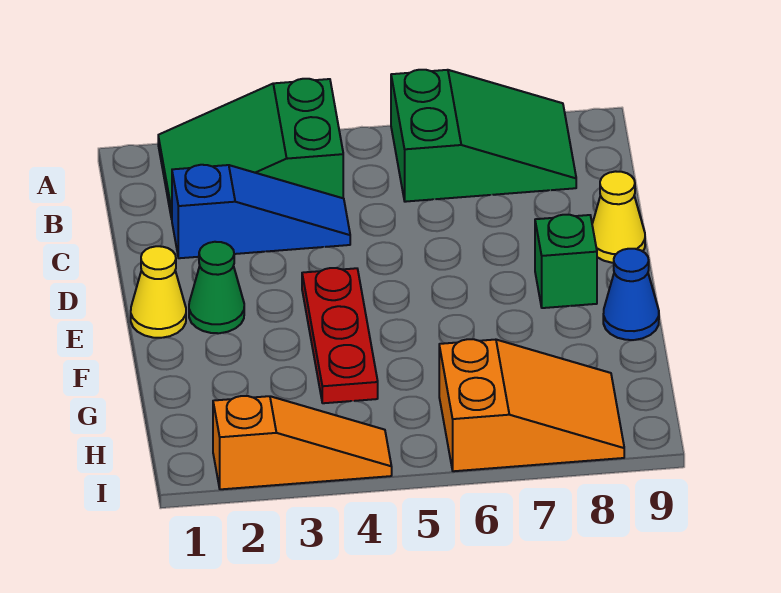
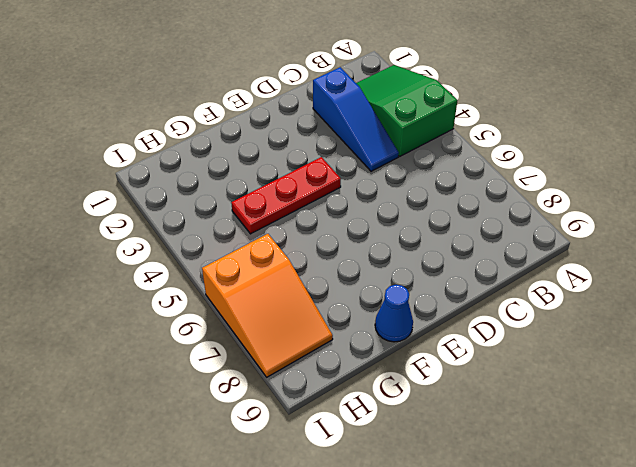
none -> green 2x3 slope [391,70,576,202]
none -> yellow 1x1 cone [592,171,645,263]

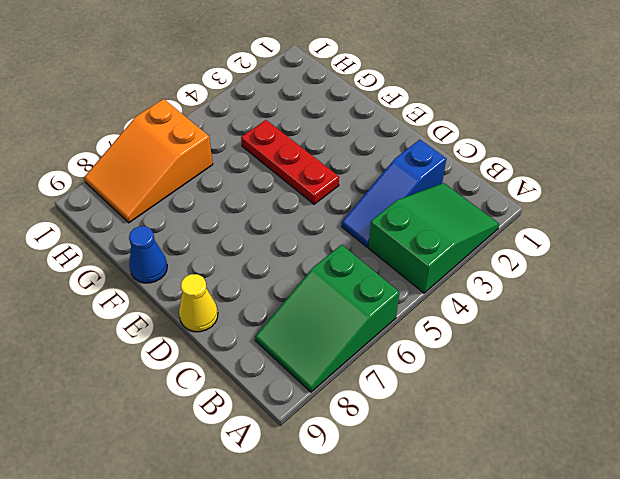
none -> yellow 1x1 cone [131,246,186,338]
none -> green 1x1 cone [189,242,244,333]

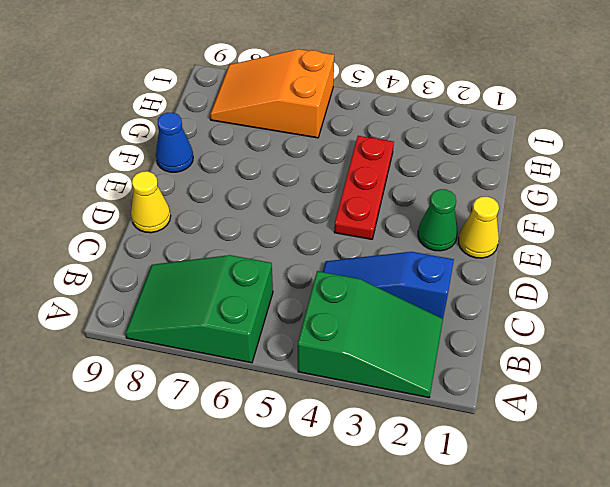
none -> green 1x1 brick [535,215,597,308]
none -> orange 1x3 slope [213,396,392,489]

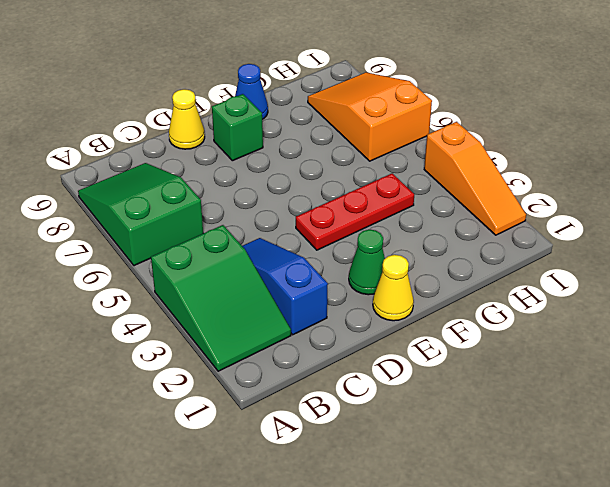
orange 1x3 slope [424,122,526,235] -> orange 1x3 slope turned to [213,396,392,489]

